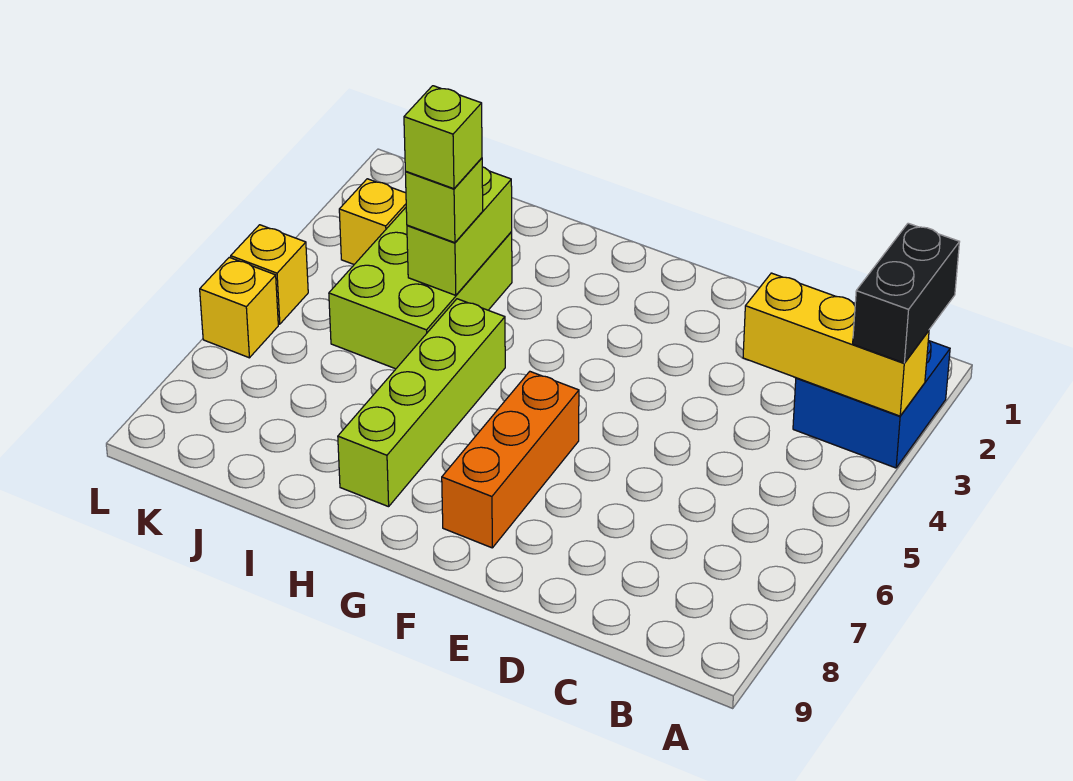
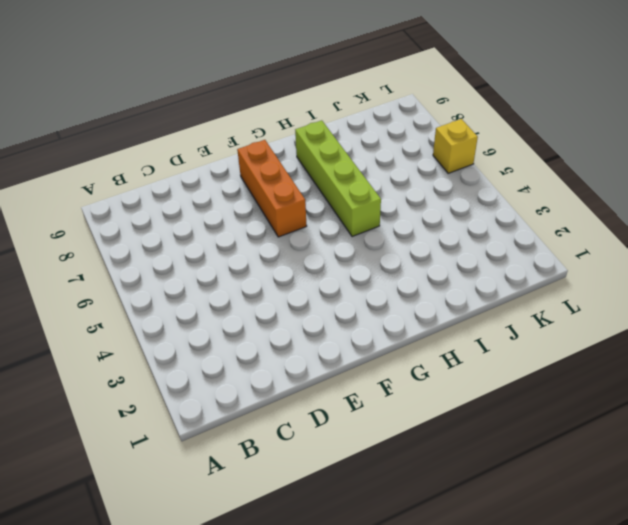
none -> blue 2x2 brick [793,341,950,468]
none -> lime 2x3 brick [329,208,512,369]
none -> yellow 1x1 brick [339,179,406,264]

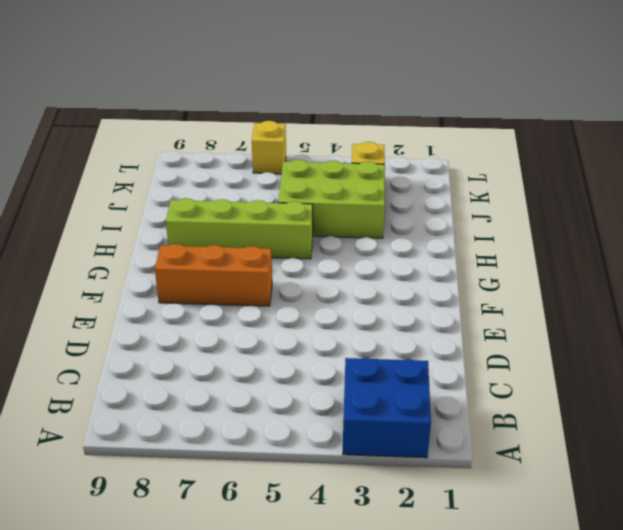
none -> yellow 1x1 brick [231,225,308,324]
none -> yellow 1x3 brick [743,273,929,416]
none -> lime 1x2 brick [407,167,512,295]

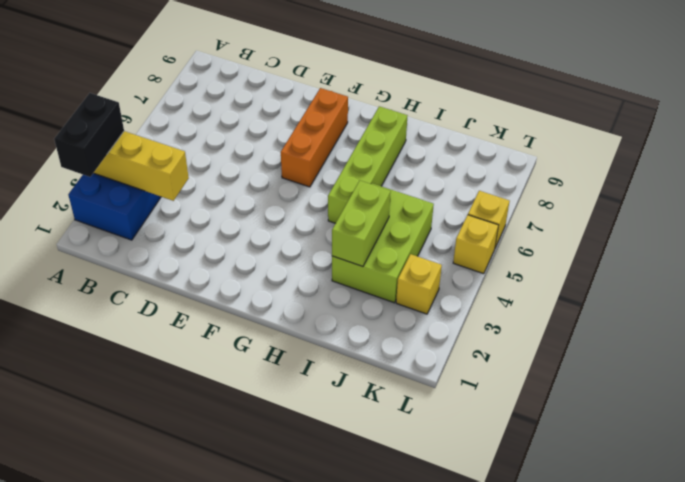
none -> lime 1x1 brick [405,158,483,243]
none -> lime 1x1 brick [404,86,482,189]

